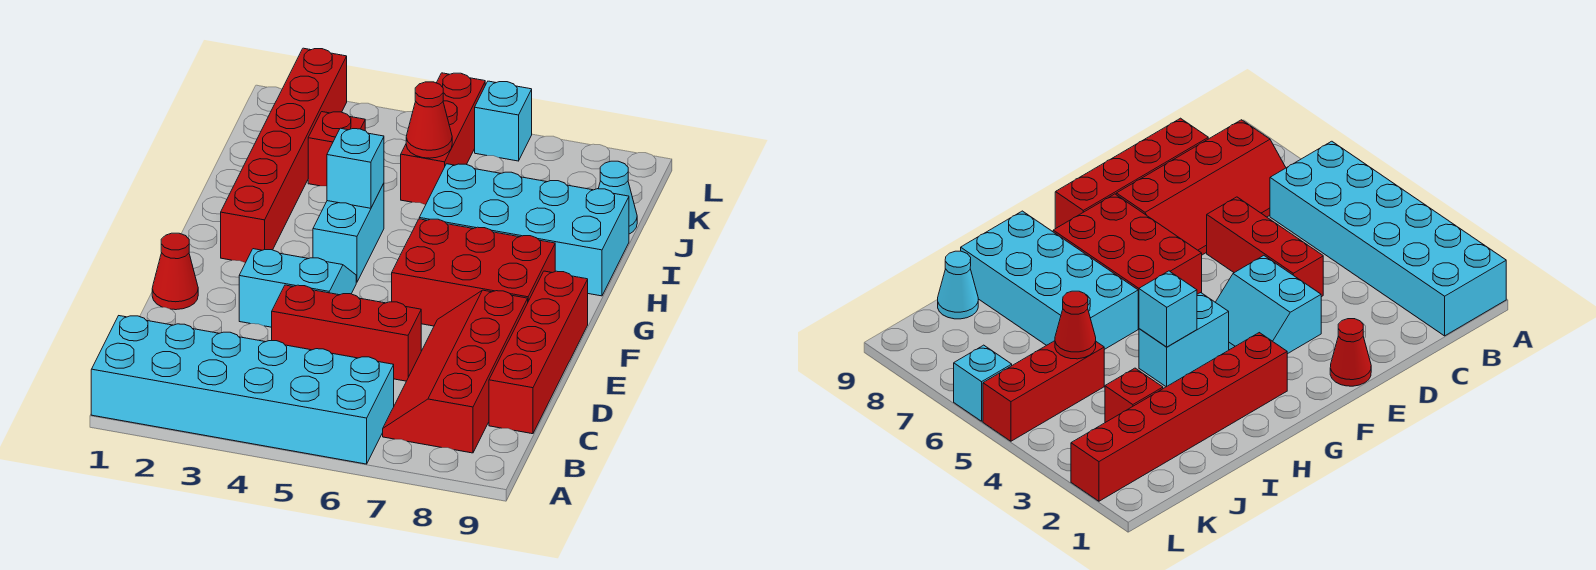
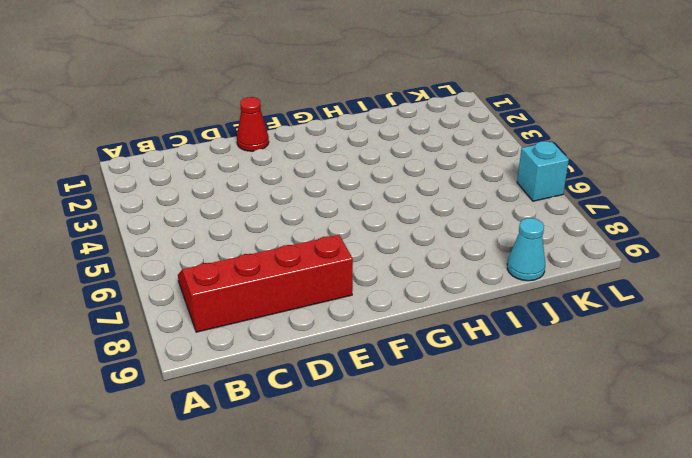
none -> cyan 2x6 brick [91,316,394,464]
none -> red 1x4 brick [489,271,588,434]
none -> red 1x3 brick [272,285,421,381]

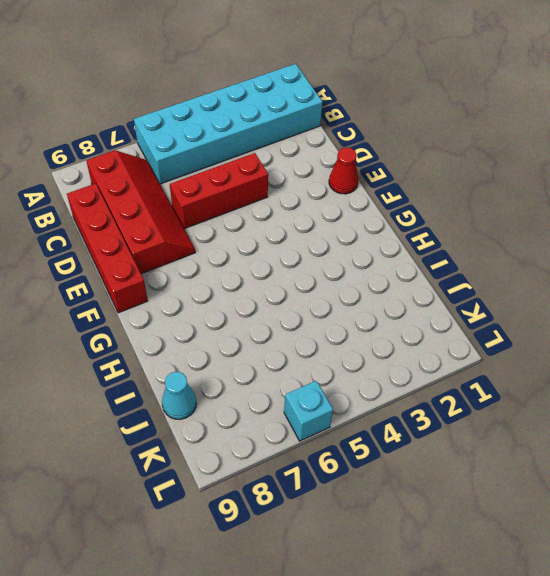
none -> cyan 2x2 slope [239,249,356,327]
none -> red 2x3 brick [392,219,555,326]
none -> red 1x6 brick [221,48,347,263]

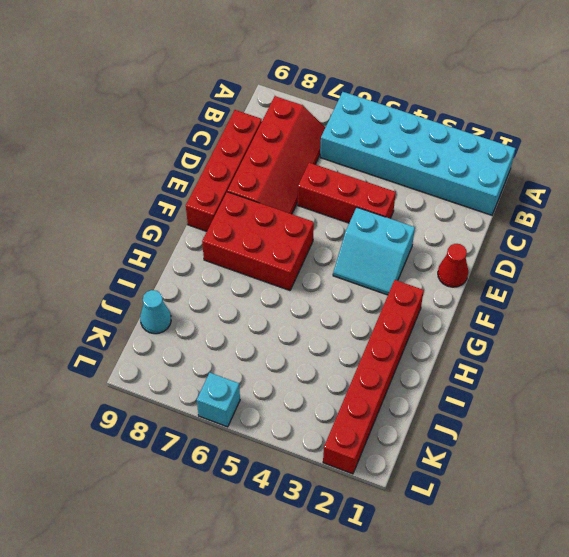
none -> cyan 1x2 brick [313,183,384,282]
none -> cyan 2x4 brick [419,164,629,296]
none -> red 1x1 brick [308,112,365,186]

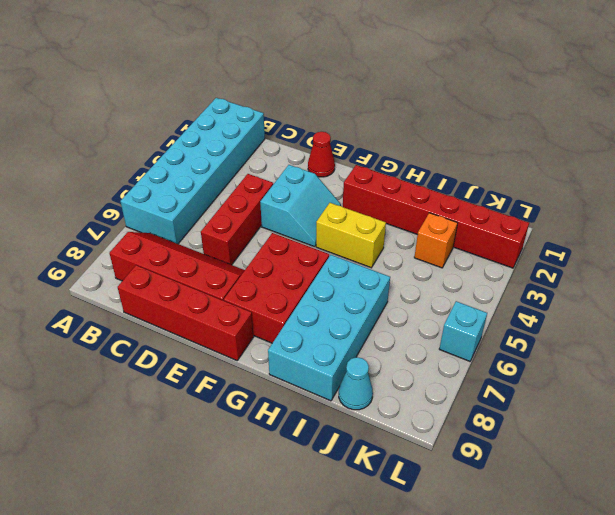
yellow 1x2 brick [316,203,386,268] -> cyan 1x2 brick [313,183,384,282]
orange 1x1 brick [414,213,457,268] -> red 1x1 brick [308,112,365,186]
none -> red 1x3 brick [401,73,485,205]
none -> cyan 1x1 brick [327,128,384,208]
none -> red 1x1 cone [406,82,452,158]

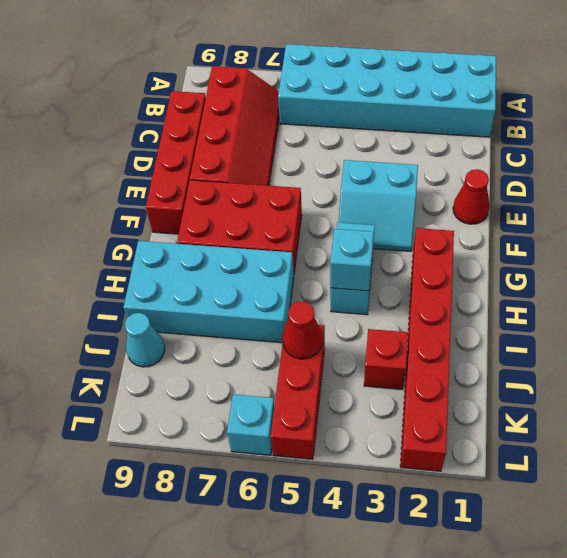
none -> red 1x3 brick [272,285,421,381]

